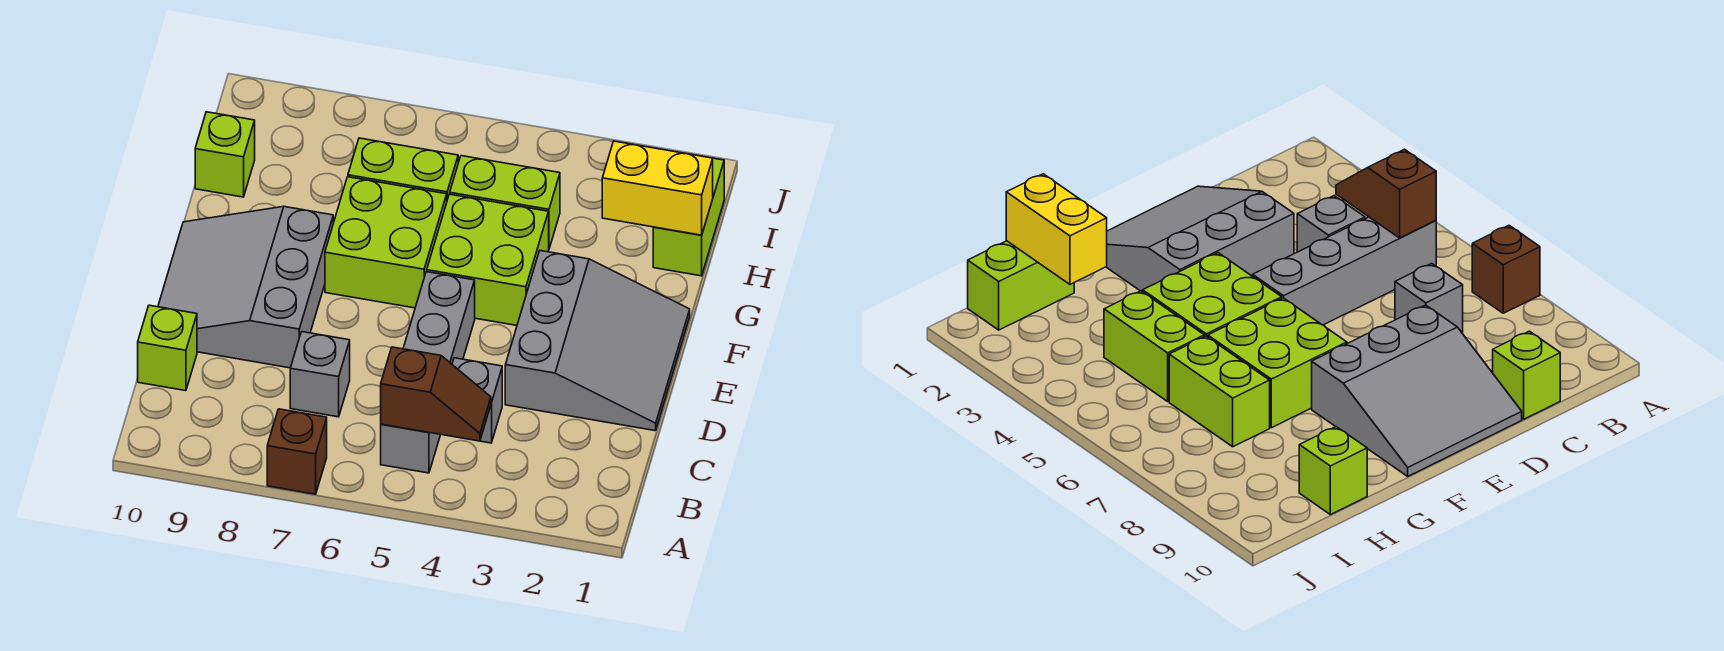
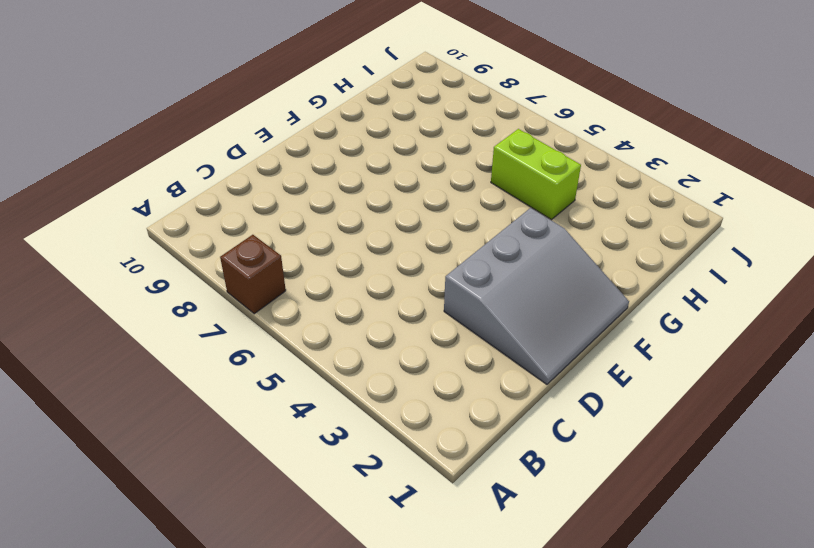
none -> grey 1x4 brick [381,272,475,473]
none -> grey 1x1 brick [452,358,502,443]
none -> grey 1x1 brick [290,332,350,417]

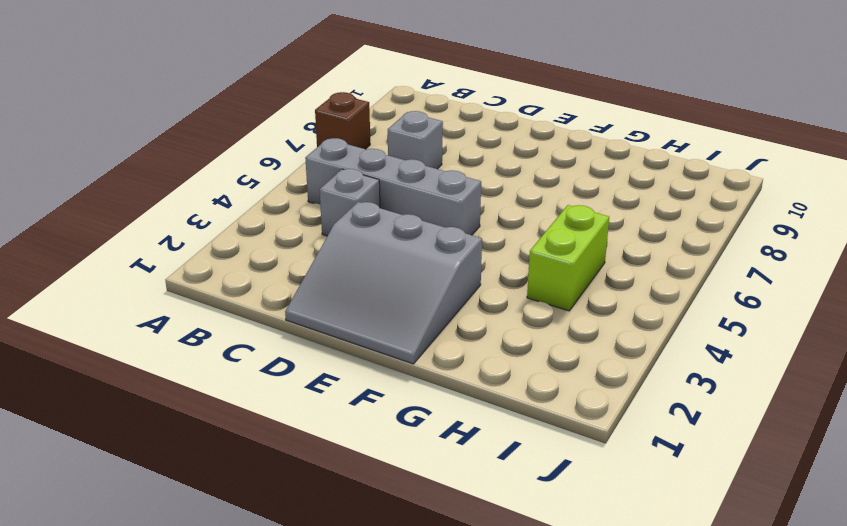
none -> lime 1x1 brick [138,305,197,391]
none -> grey 3x3 slope [158,207,333,368]
none -> lime 2x2 brick [427,194,549,325]

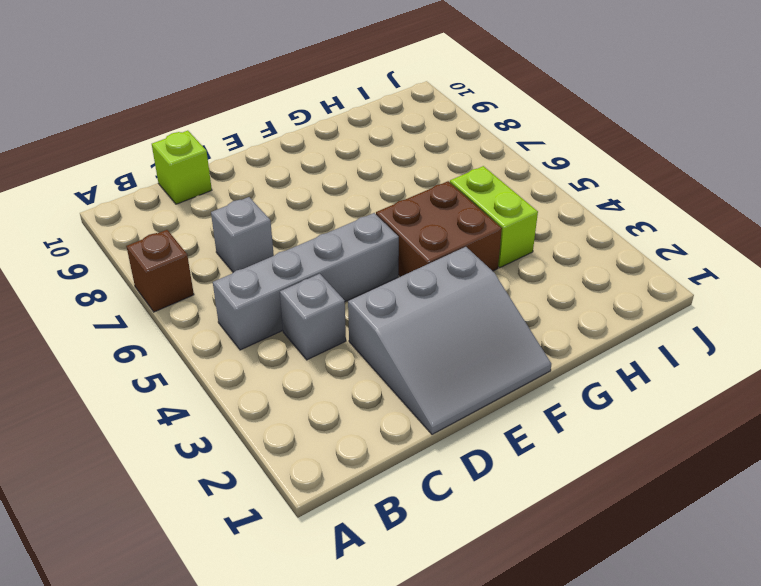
brown 2x2 brick [376,181,502,277] -> lime 2x2 brick [427,194,549,325]
none -> grey 3x3 slope [158,207,333,368]
none -> lime 2x2 brick [325,177,447,308]
none -> lime 1x2 brick [653,158,724,276]

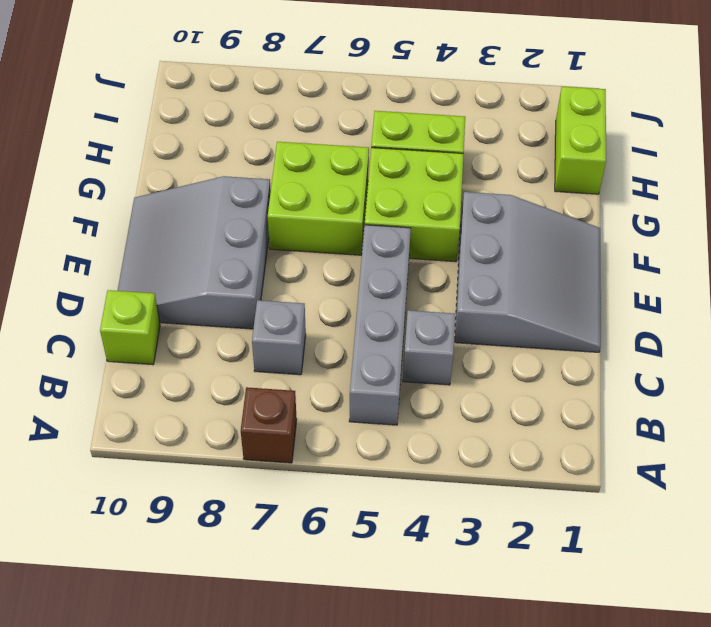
none -> lime 1x2 brick [348,138,458,199]
none -> lime 1x1 brick [195,112,255,197]
none -> brown 1x2 slope [381,347,491,441]

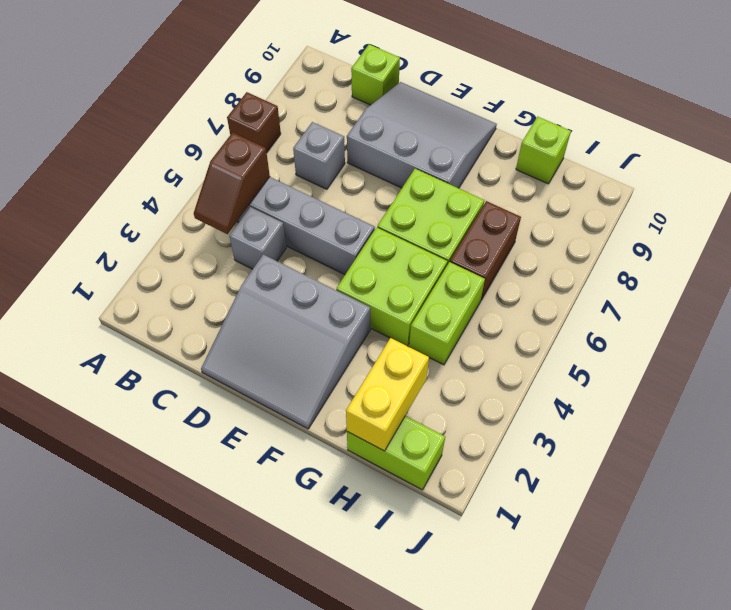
brown 1x2 brick [450,201,521,300] -> lime 1x2 brick [348,138,458,199]

